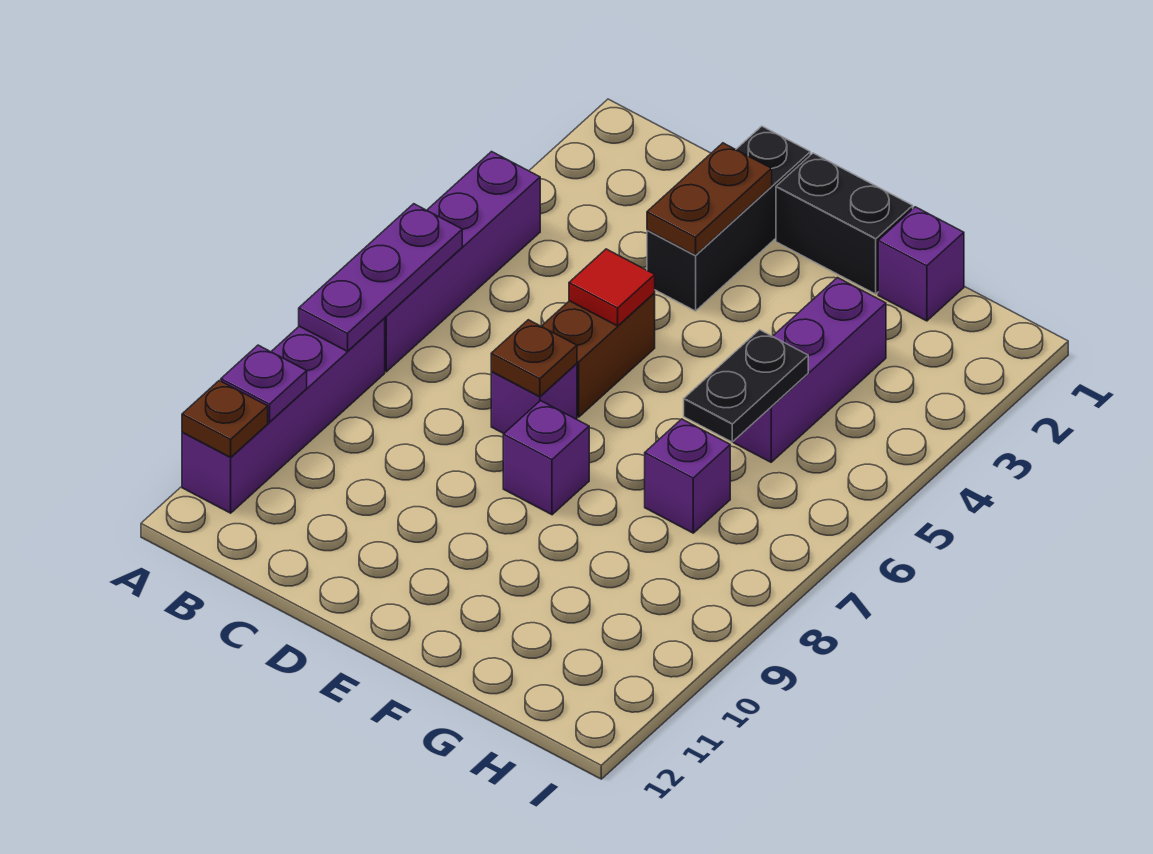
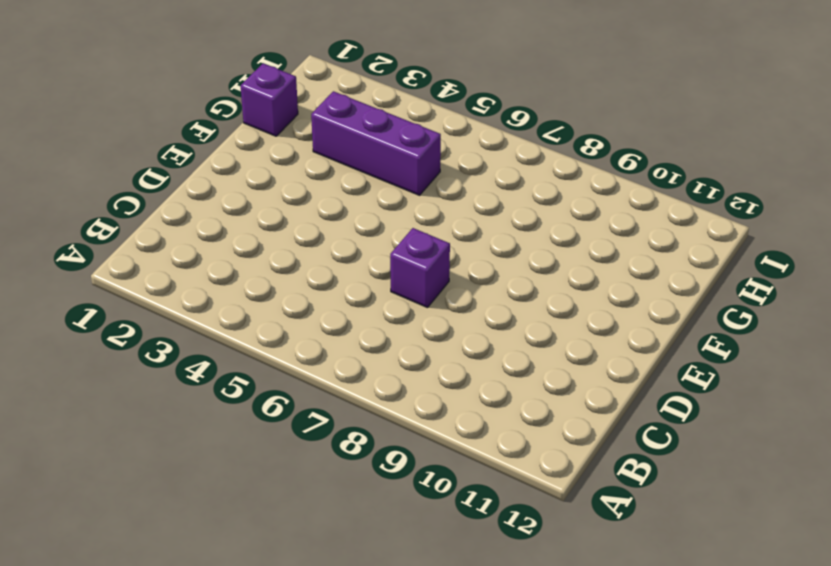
none -> purple 1x4 brick [384,152,540,372]
none -> purple 1x4 brick [182,319,385,513]
none -> black 1x3 brick [647,126,810,311]

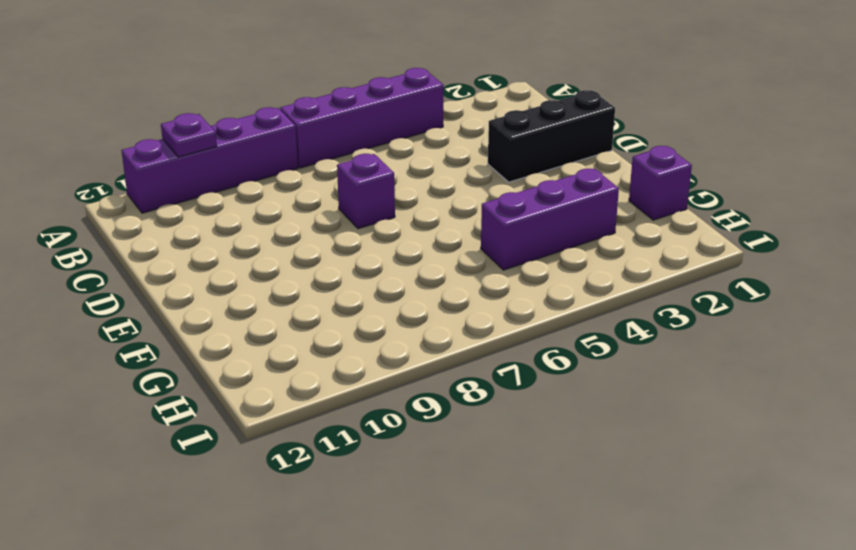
none -> brown 1x2 brick [541,293,655,417]
none -> black 1x2 brick [776,153,913,294]
none -> purple 1x1 brick [503,401,589,515]

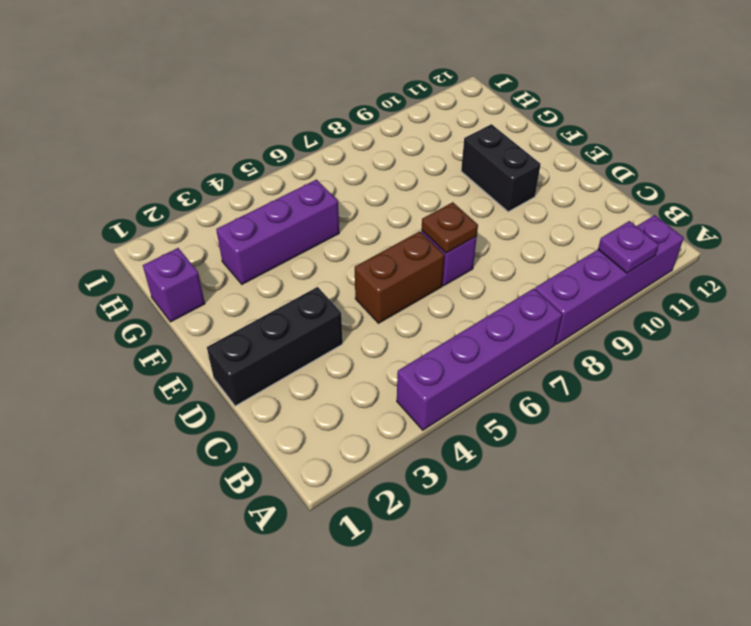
black 1x2 brick [461,124,541,212] -> black 1x2 brick moved to [776,153,913,294]
none -> purple 1x1 brick [503,401,589,515]
none -> purple 1x1 brick [645,419,730,533]
none -> purple 1x3 plate [299,204,462,351]

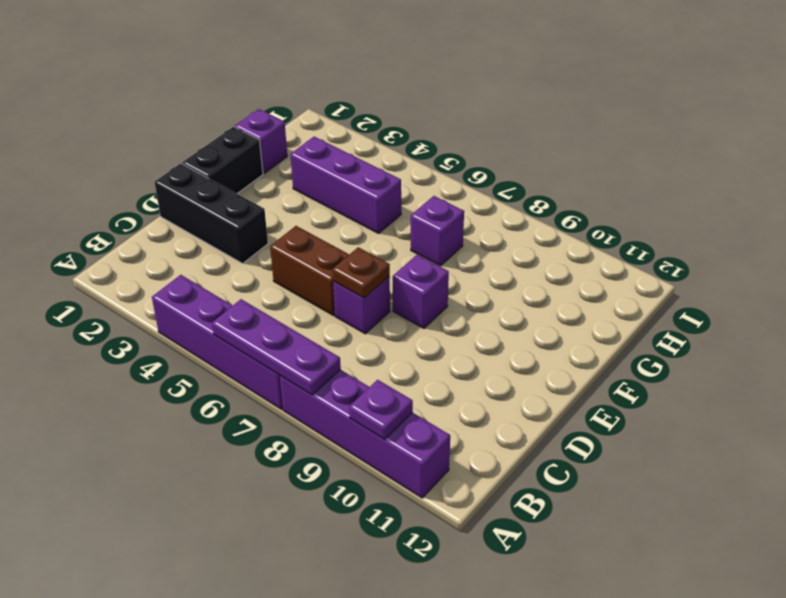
none -> brown 1x1 plate [182,381,268,457]
none -> brown 1x2 plate [647,143,772,255]
none -> red 1x1 tile [569,249,655,326]

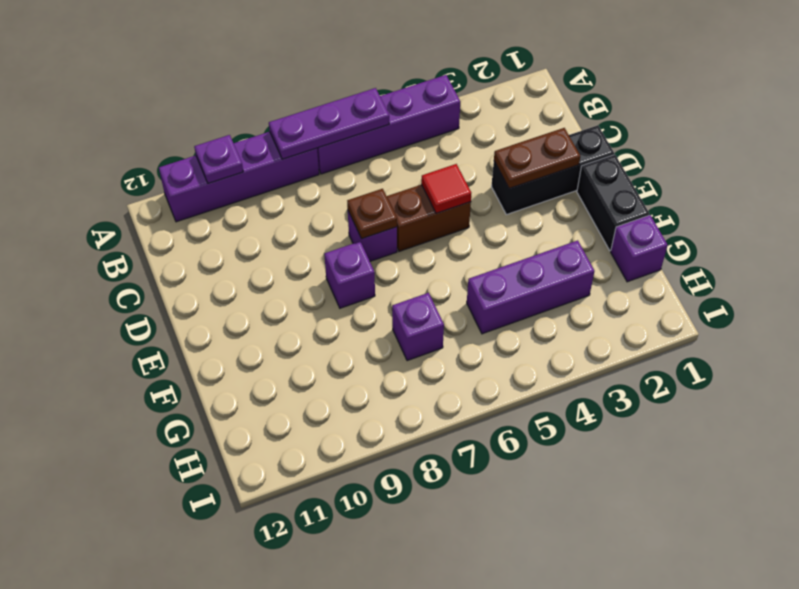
none -> brown 1x1 plate [182,381,268,457]
none -> black 1x2 plate [684,330,808,442]

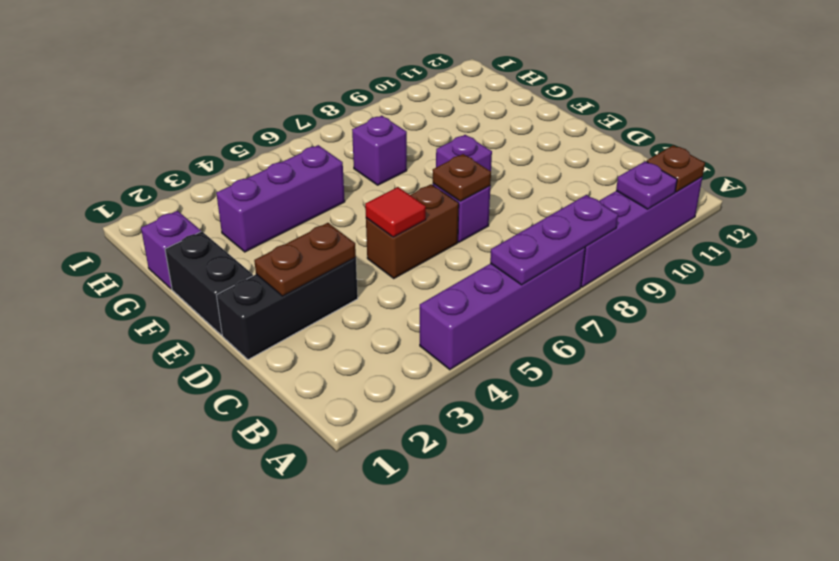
none -> black 1x2 plate [684,330,808,442]

